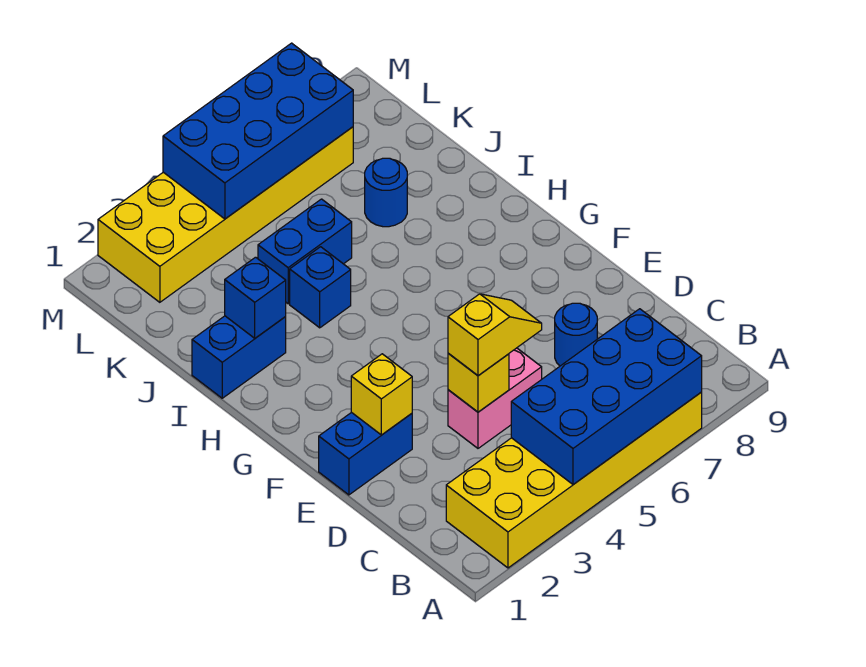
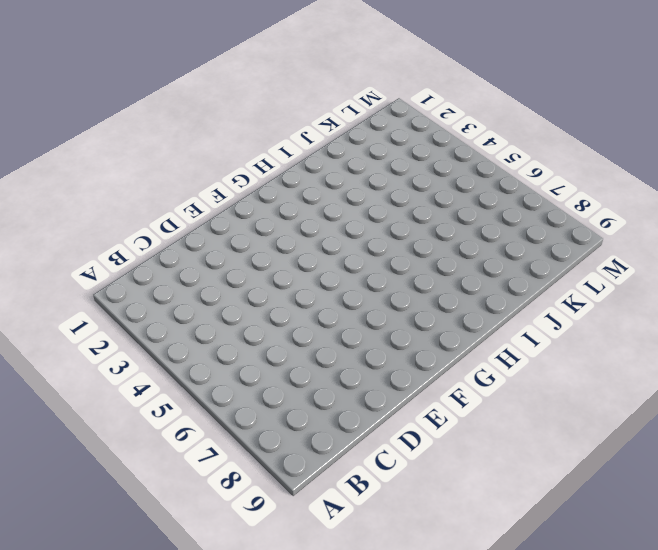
none -> yellow 2x6 brick [446,392,702,568]
none -> pink 1x2 brick [448,348,542,448]
none -> blue 1x1 round brick [555,303,597,366]

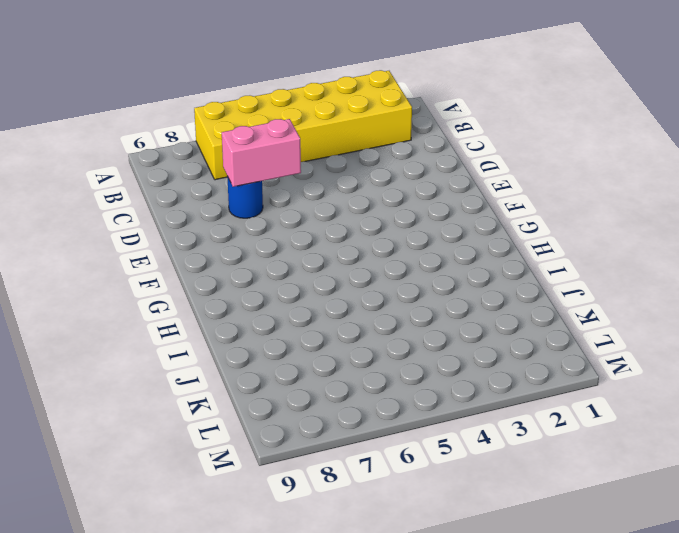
pink 1x2 brick [222,119,301,187] -> pink 1x2 brick moved to [448,348,542,448]
none -> blue 1x2 brick [319,412,412,495]
none -> blue 1x2 brick [192,316,286,398]
none -> blue 1x1 brick [290,247,351,328]

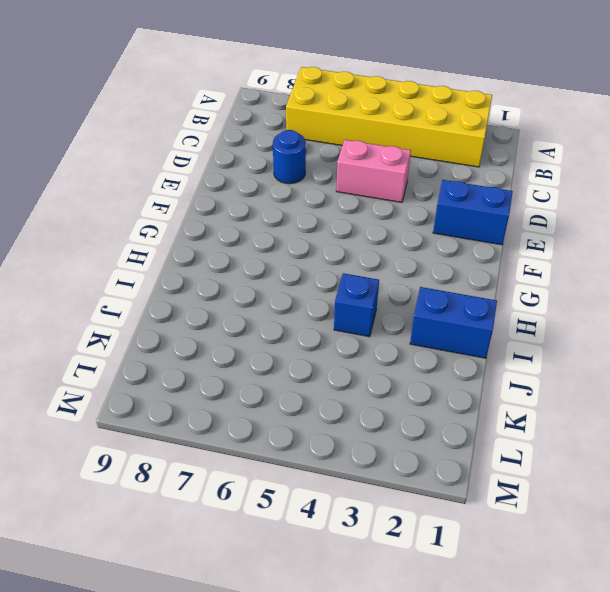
none -> blue 1x2 brick [258,199,352,304]
none -> blue 1x1 round brick [365,158,407,227]
none -> yellow 2x6 brick [98,127,353,302]

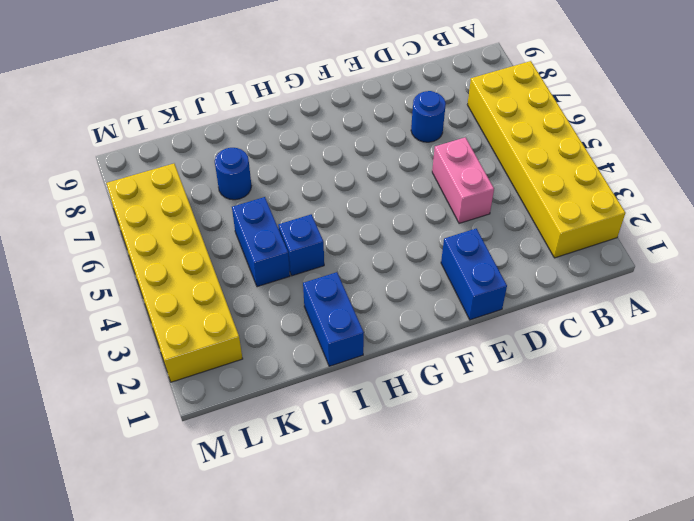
none -> blue 2x4 brick [511,309,702,484]
none -> yellow 1x1 brick [448,353,509,412]
none -> yellow 1x1 brick [351,354,412,435]

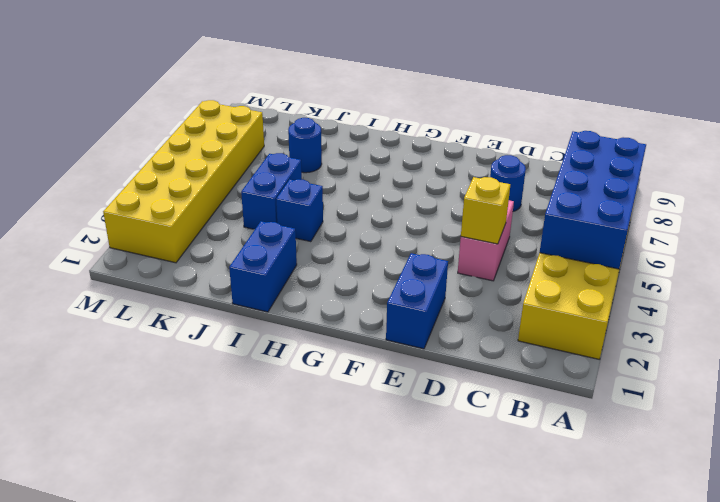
none -> yellow 1x1 brick [351,354,412,435]
none -> blue 1x1 brick [225,257,286,338]
none -> blue 2x4 brick [163,43,353,219]

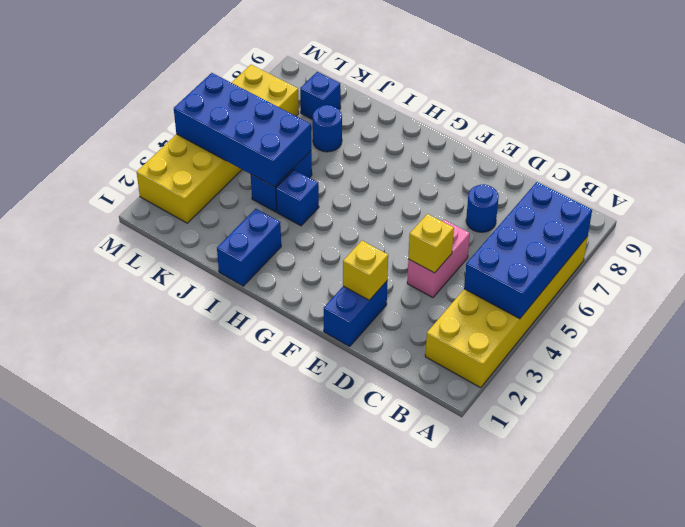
blue 2x4 brick [174,73,311,187] -> blue 2x4 brick turned to [163,43,353,219]
blue 1x1 brick [300,72,341,120] -> blue 1x1 brick moved to [225,257,286,338]
none -> yellow 1x2 slope [448,294,542,376]

